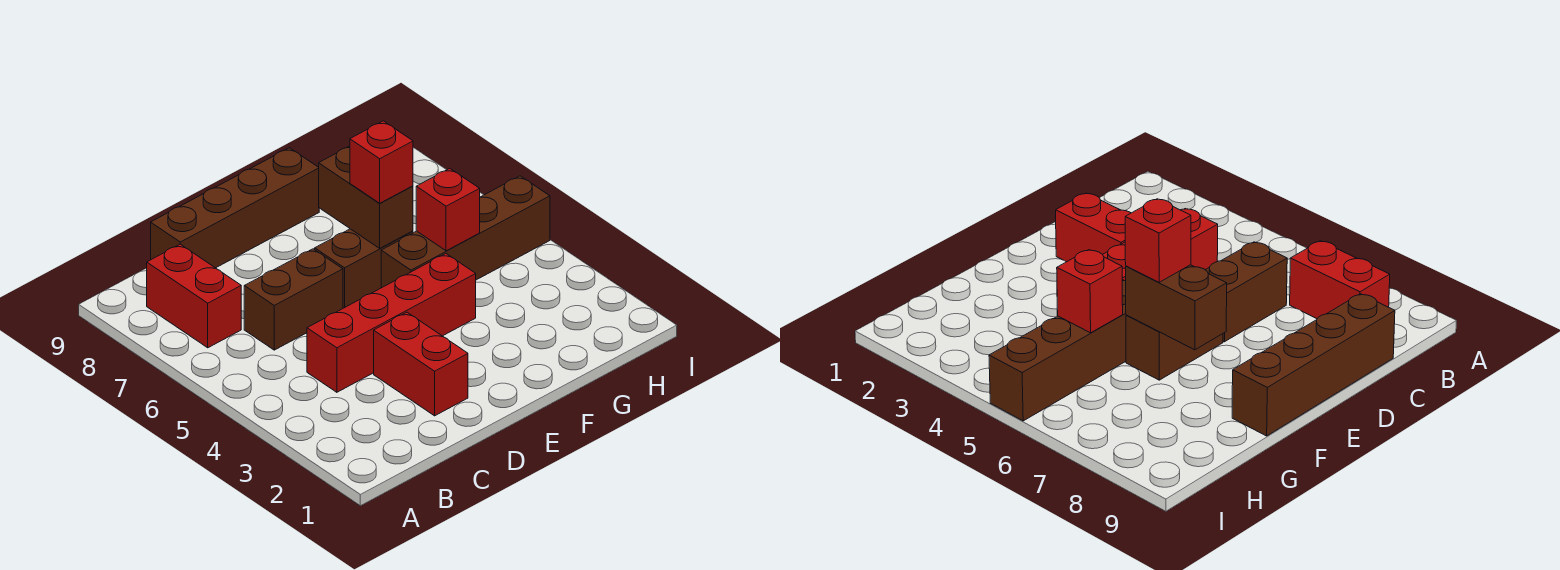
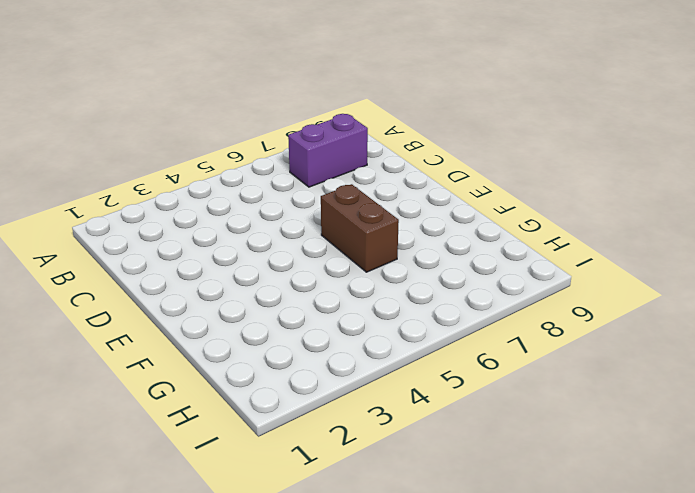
purple 1x2 brick [288,114,368,187] -> red 1x2 brick [147,244,241,348]
none -> red 1x4 brick [307,254,476,392]
none -> brown 1x2 brick [244,249,343,350]

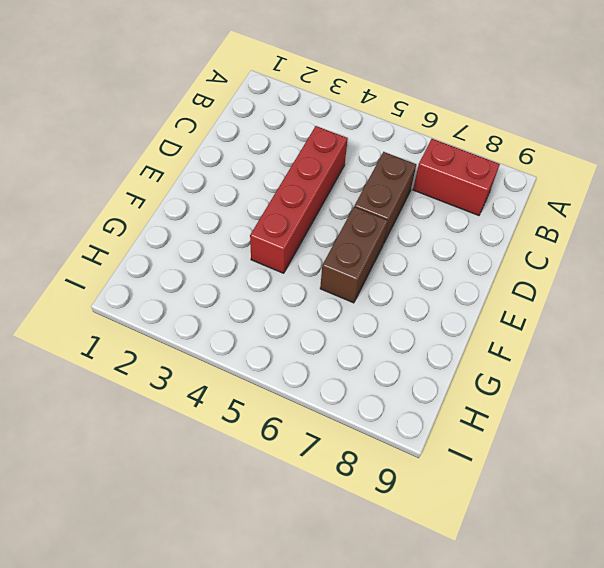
none -> brown 1x4 brick [151,148,319,268]
none -> red 1x2 brick [374,312,468,416]

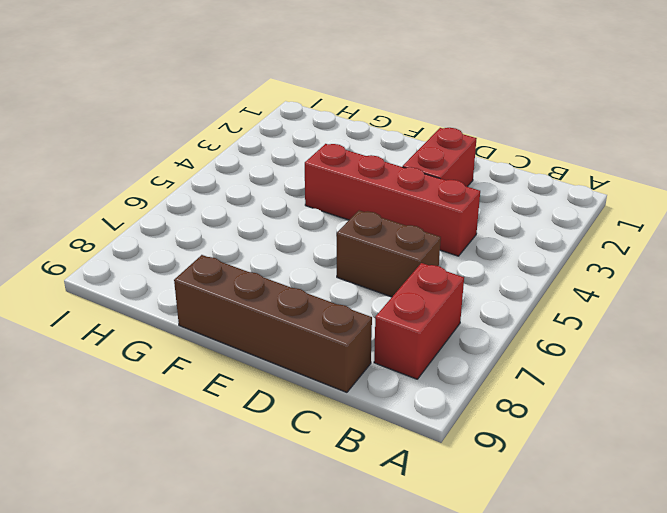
none -> brown 1x2 brick [315,229,413,308]
none -> brown 1x4 brick [381,176,550,288]

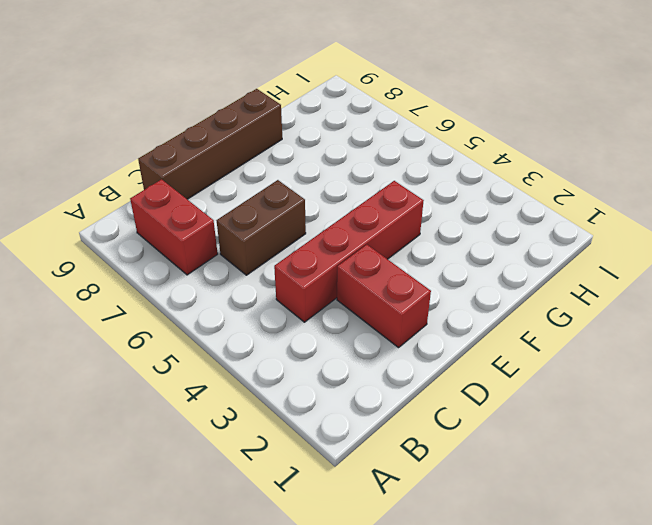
none -> brown 1x2 brick [315,229,413,308]
none -> brown 1x4 brick [381,176,550,288]

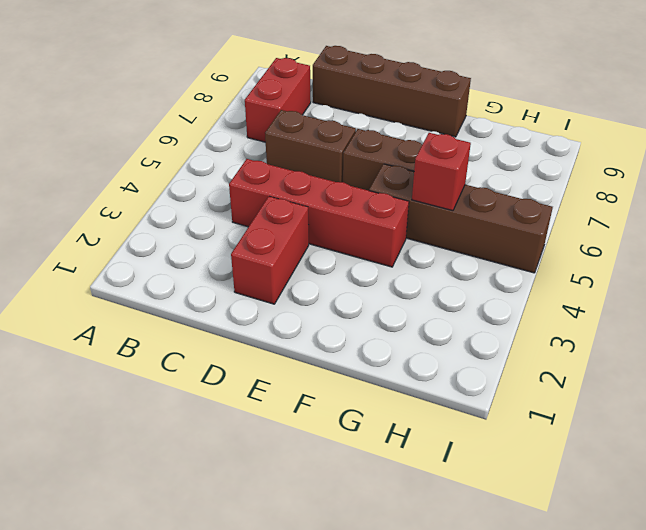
none -> brown 1x2 brick [319,146,413,248]
none -> red 1x1 brick [350,121,413,203]

